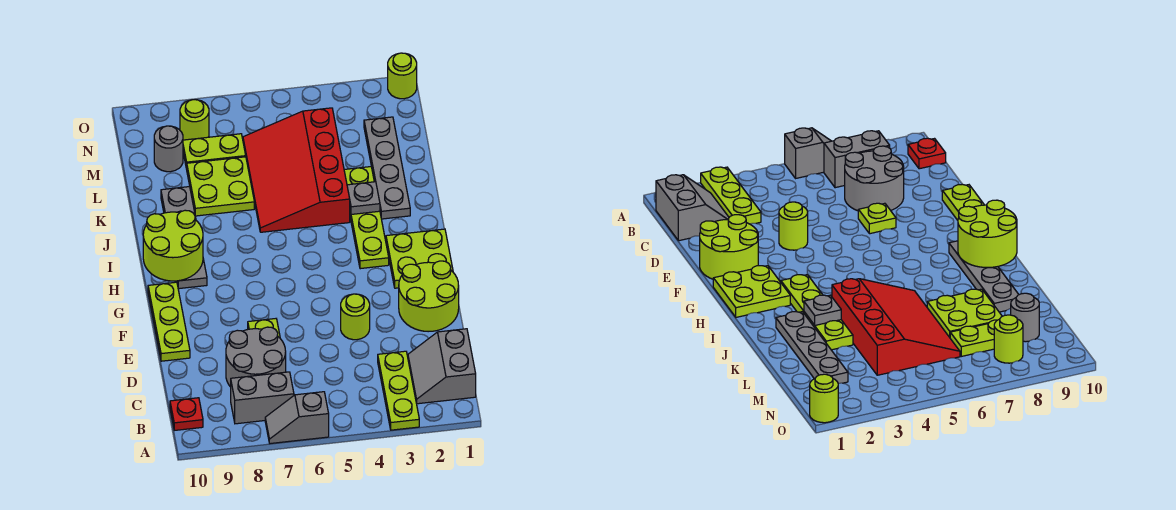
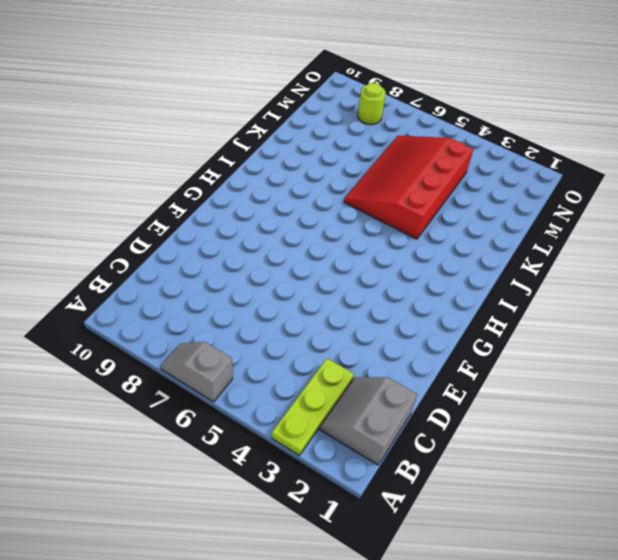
none -> grey 1x2 brick [231,372,294,424]
none -> red 1x1 plate [170,398,203,430]
none -> grey 2x2 round brick [226,327,286,387]

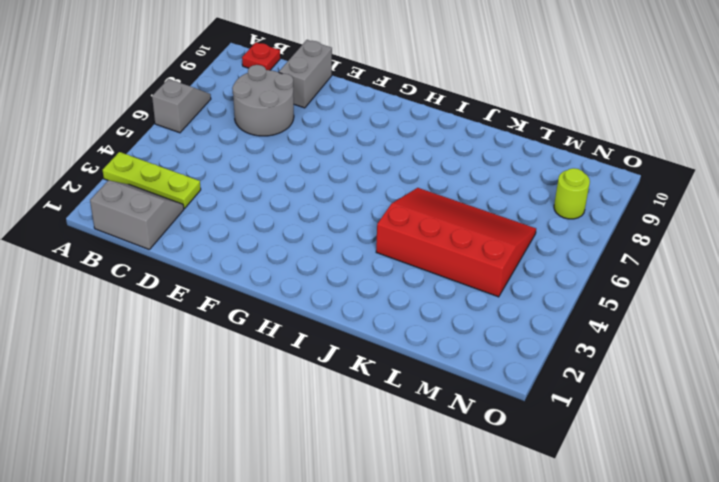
grey 1x2 brick [279,40,332,108] -> grey 1x2 brick moved to [231,372,294,424]
none -> lime 2x2 round brick [399,261,459,332]
none -> lime 1x1 round brick [341,294,370,340]
none -> lime 1x1 plate [248,319,280,338]

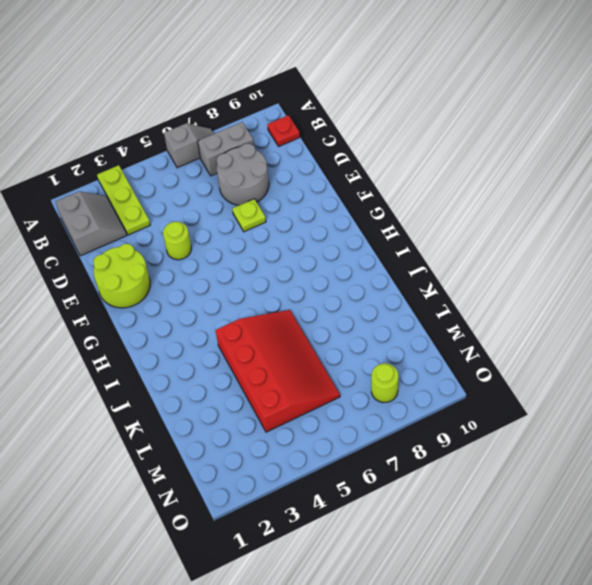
none -> lime 1x3 plate [148,282,190,361]
none -> lime 2x2 plate [386,229,453,288]
none -> lime 1x4 plate [344,167,389,269]

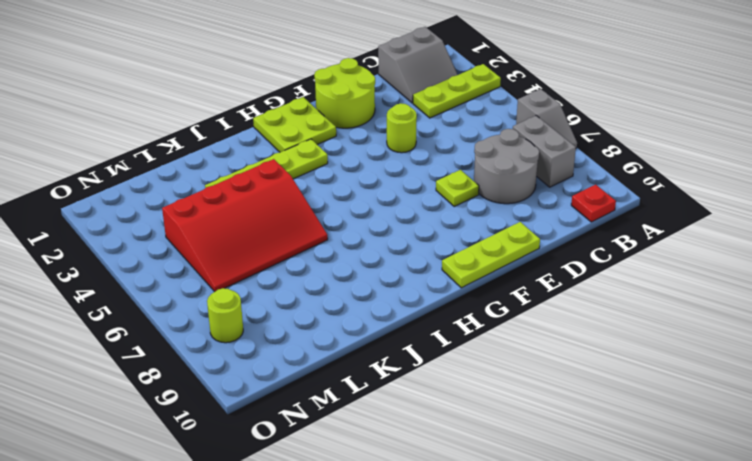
none -> grey 1x4 plate [161,187,207,289]
none -> grey 1x4 plate [364,117,410,219]
none -> lime 2x2 plate [187,157,254,216]

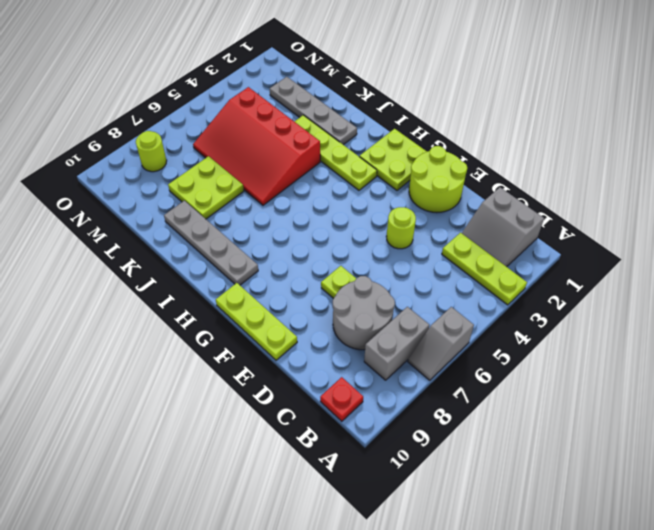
none -> lime 1x2 plate [183,134,246,169]
none -> grey 1x1 round brick [154,126,183,172]
none -> lime 1x1 round brick [388,53,417,99]

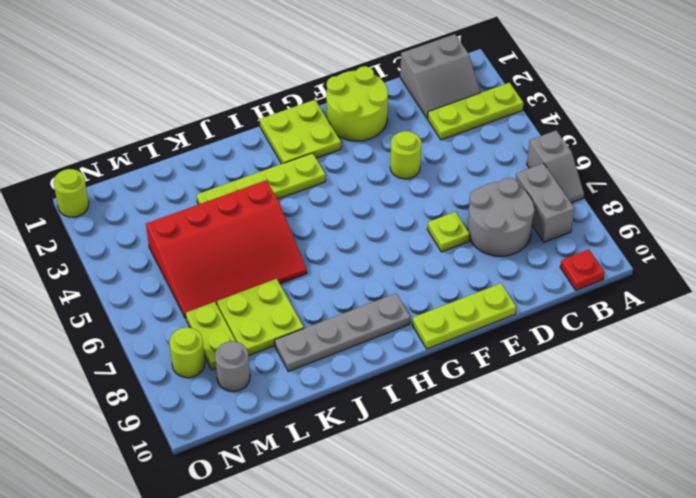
none -> grey 1x4 plate [364,117,410,219]
none -> lime 2x2 round brick [143,210,203,281]
none -> grey 1x1 plate [347,182,380,214]

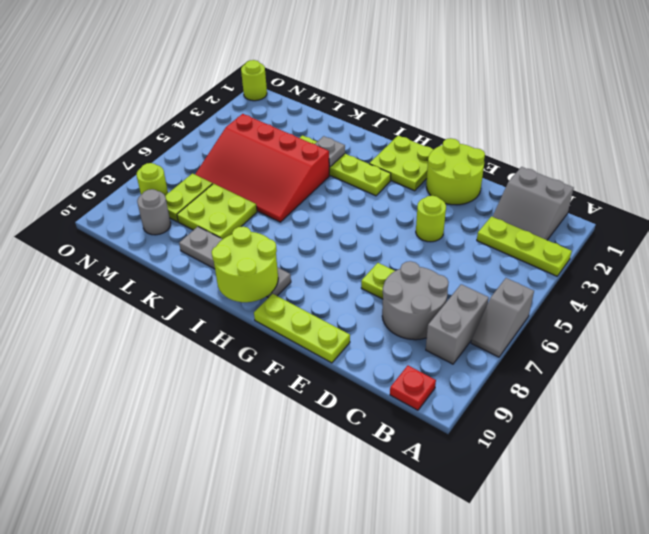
none -> grey 1x4 plate [364,117,410,219]

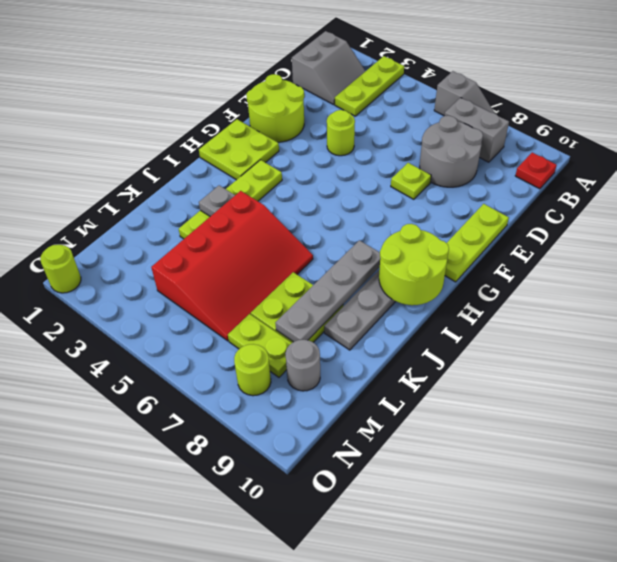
grey 1x4 plate [276,240,380,342] -> grey 1x4 plate moved to [364,117,410,219]

